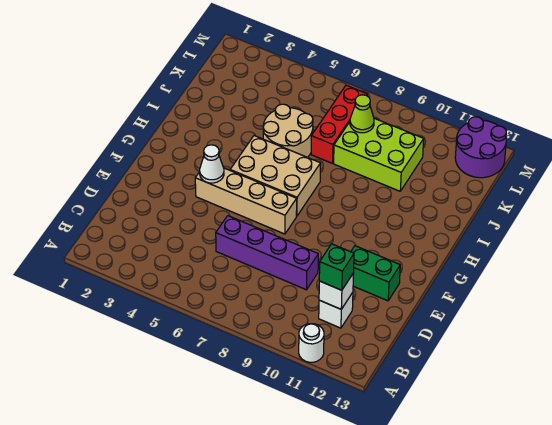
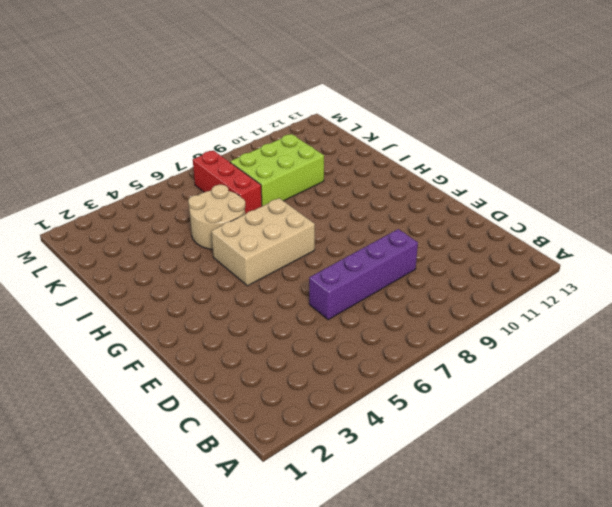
none -> white 1x1 round brick [299,324,324,362]
none -> white 1x1 brick [319,292,353,328]
none -> green 1x2 brick [351,246,400,301]

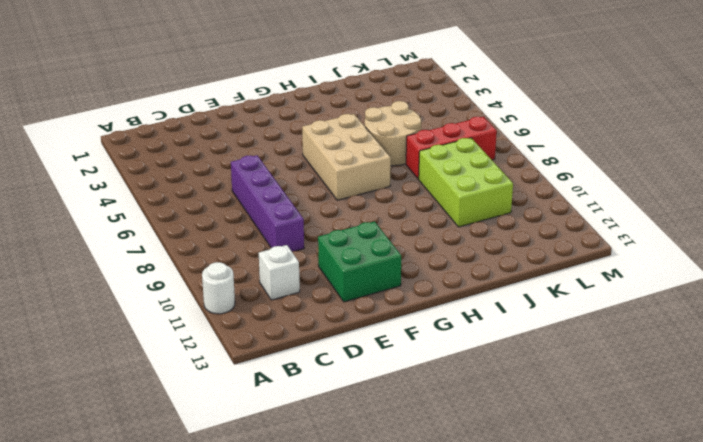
green 2x2 brick [318,221,401,302] -> green 1x2 brick [351,246,400,301]
none -> tan 1x4 brick [195,168,297,234]
none -> purple 2x2 round brick [455,117,506,178]
none -> white 1x1 brick [319,273,354,309]

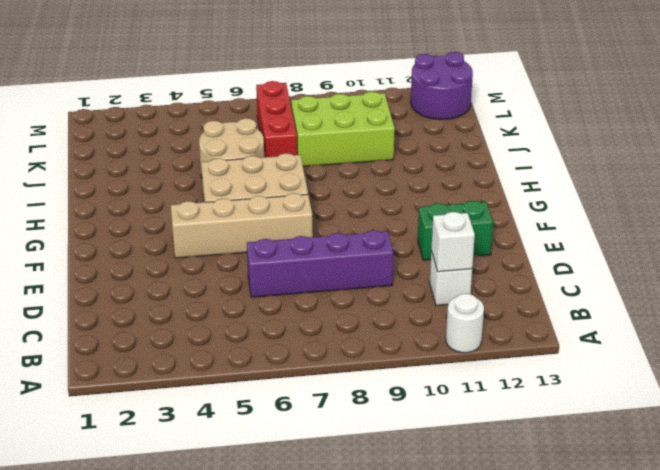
none -> white 1x1 cone [200,145,224,183]
none -> lime 1x1 cone [350,95,374,133]
none -> green 1x1 brick [319,244,354,290]

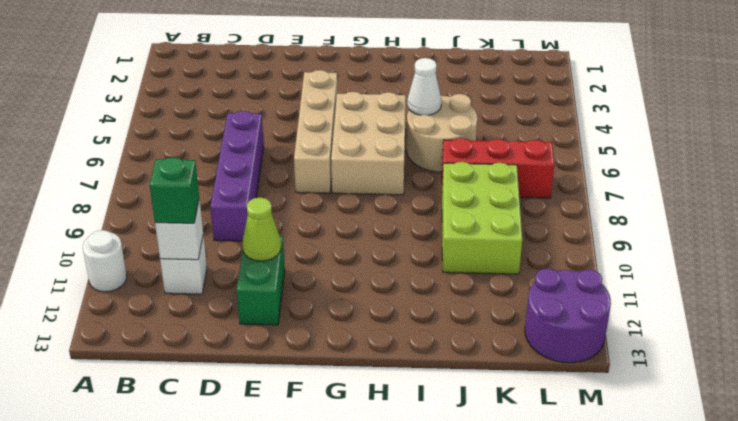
lime 1x1 cone [242,197,281,261] -> lime 1x1 cone moved to [350,95,374,133]
white 1x1 cone [407,58,441,115] -> white 1x1 cone moved to [200,145,224,183]

